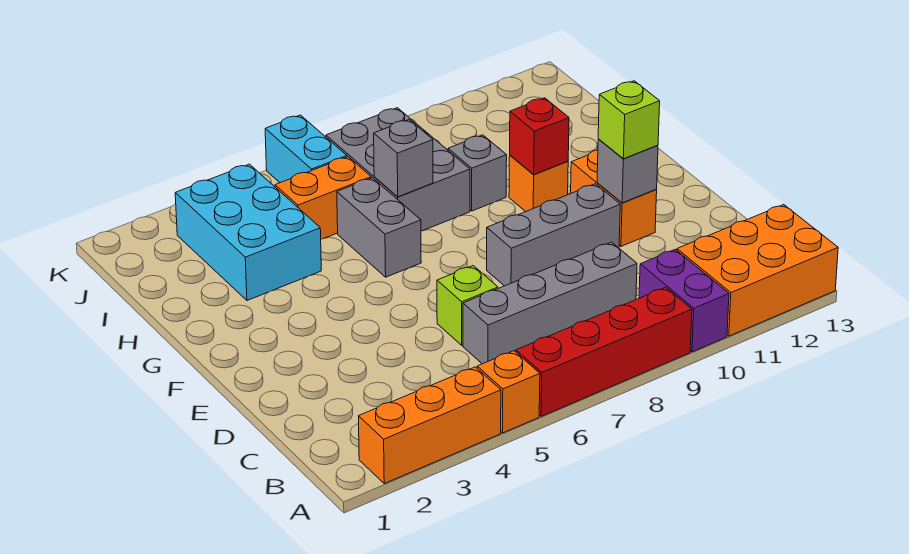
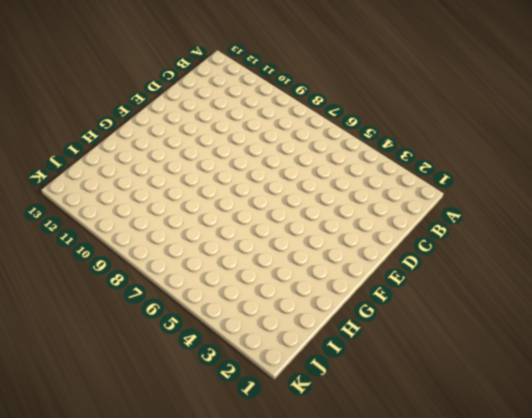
none -> orange 1x3 brick [359,367,501,484]
none -> orange 1x1 brick [477,351,540,433]
none -> red 1x4 brick [516,287,692,417]

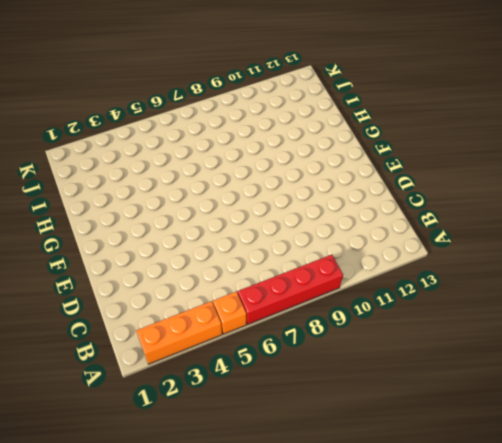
none -> purple 1x2 brick [639,249,729,352]
none -> orange 2x3 brick [677,205,838,336]
none -> grey 1x4 brick [463,242,637,364]

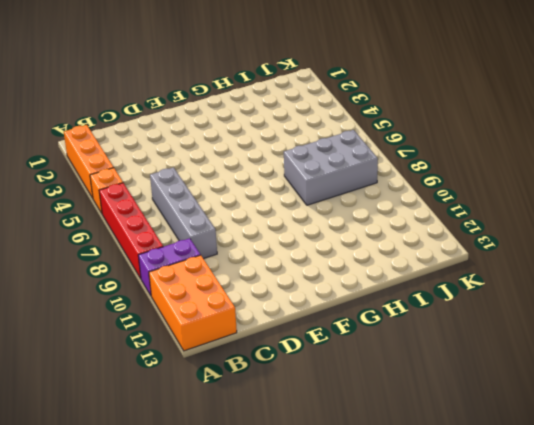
none -> lime 1x1 brick [437,266,498,345]
none -> grey 1x3 brick [487,184,620,286]
none -> orange 1x2 brick [571,150,657,246]

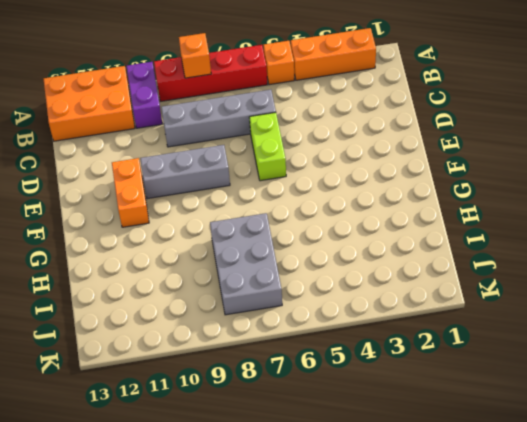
orange 1x1 brick [179,33,211,78] -> orange 1x1 brick moved to [509,155,568,212]
lime 1x2 brick [249,112,286,181] -> lime 1x1 brick [437,266,498,345]
none -> grey 1x2 brick [337,178,421,277]
none -> cyan 2x3 brick [175,164,321,300]
none -> grey 1x1 brick [448,135,507,211]

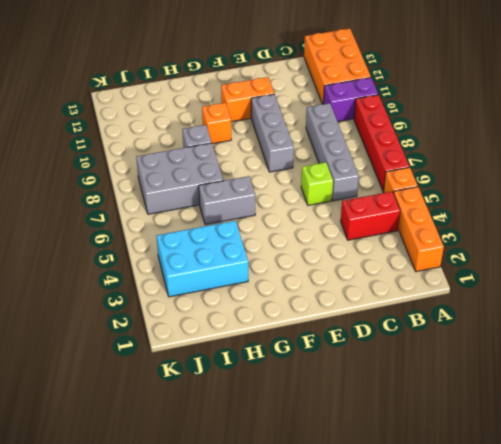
red 1x2 brick [341,192,400,240] -> none
none -> orange 1x2 brick [275,157,371,239]
none -> cyan 1x2 brick [265,115,347,183]
none -> grey 1x1 brick [597,139,658,203]

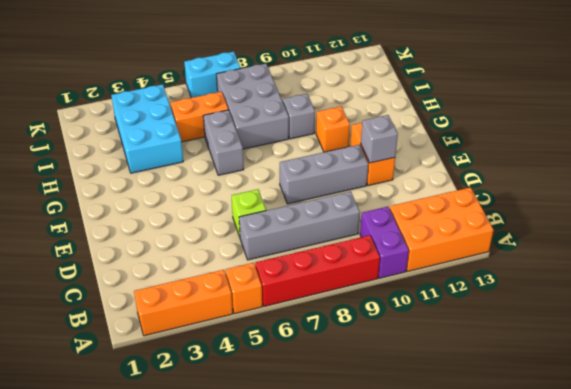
cyan 1x2 brick [184,52,241,98] -> cyan 1x2 brick turned to [265,115,347,183]
none -> red 1x1 brick [510,98,569,175]
none -> grey 1x1 brick [374,120,433,197]
none -> lime 1x1 brick [598,81,660,159]

